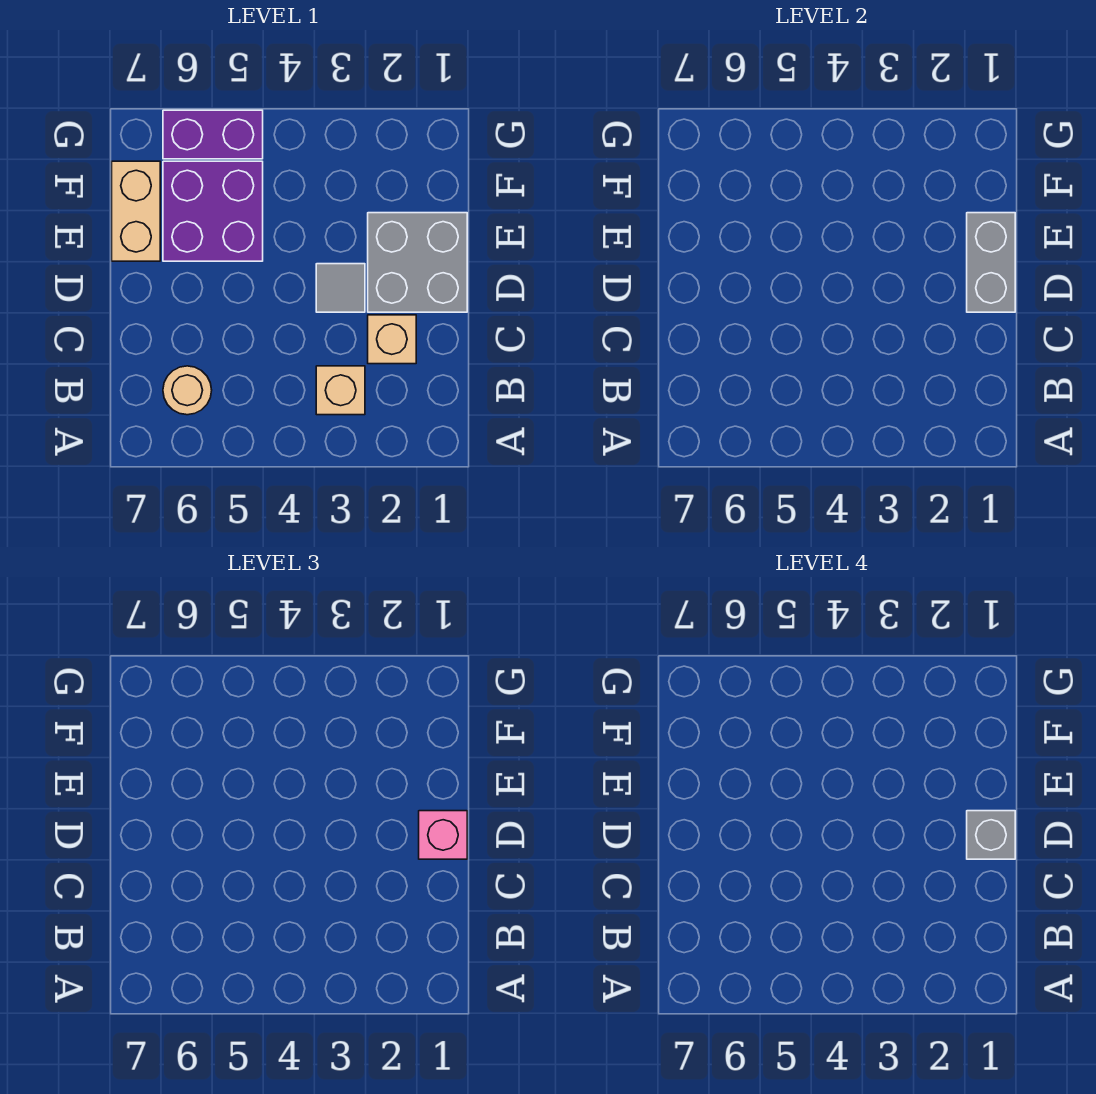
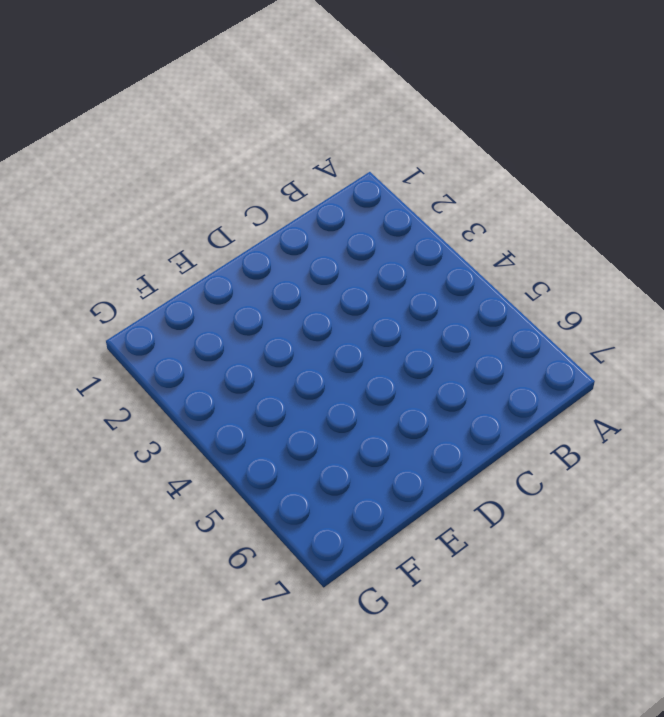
none -> tan 1x1 brick [316,366,365,415]
none -> tan 1x1 round brick [163,366,212,415]

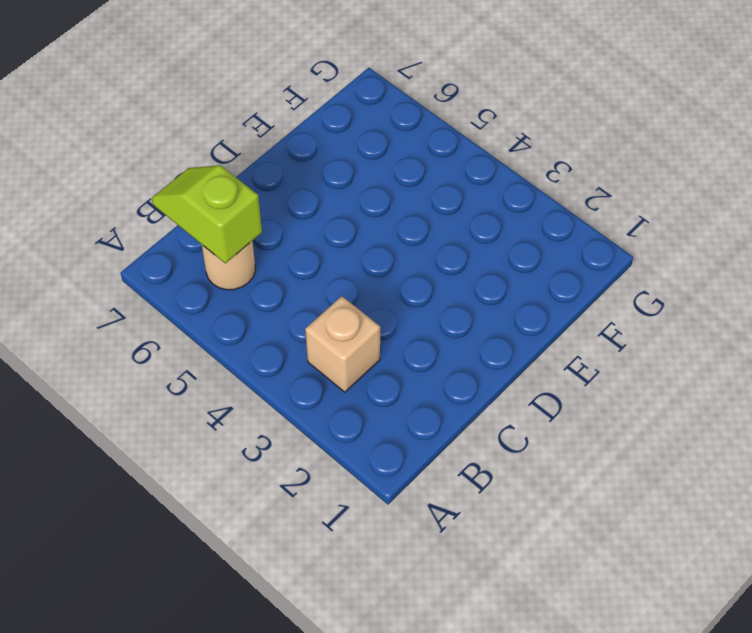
lime 1x2 slope [152,165,262,263] -> none
none -> tan 1x1 brick [368,315,416,364]
none -> grey 2x2 brick [368,213,467,312]

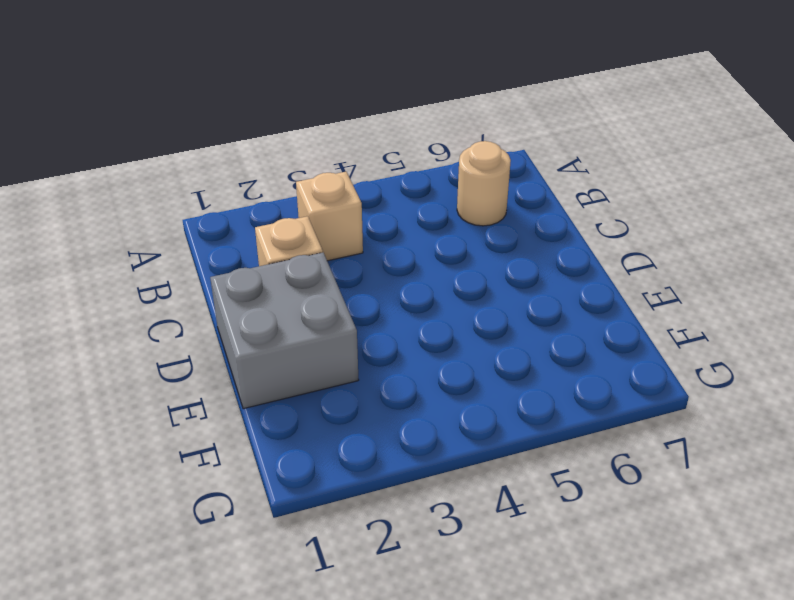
none -> grey 1x1 tile [316,264,365,312]
none -> purple 2x2 brick [163,161,263,261]

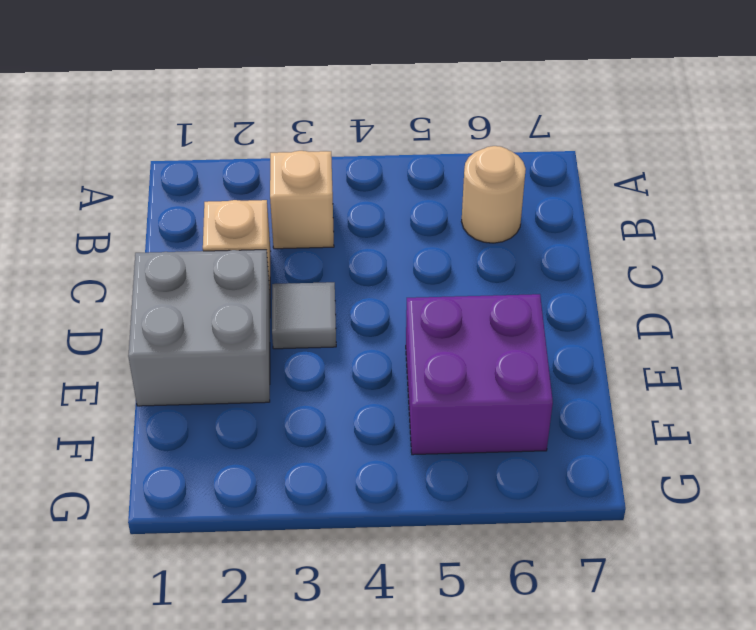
none -> tan 1x2 brick [112,161,160,261]
none -> purple 1x2 brick [163,110,263,159]

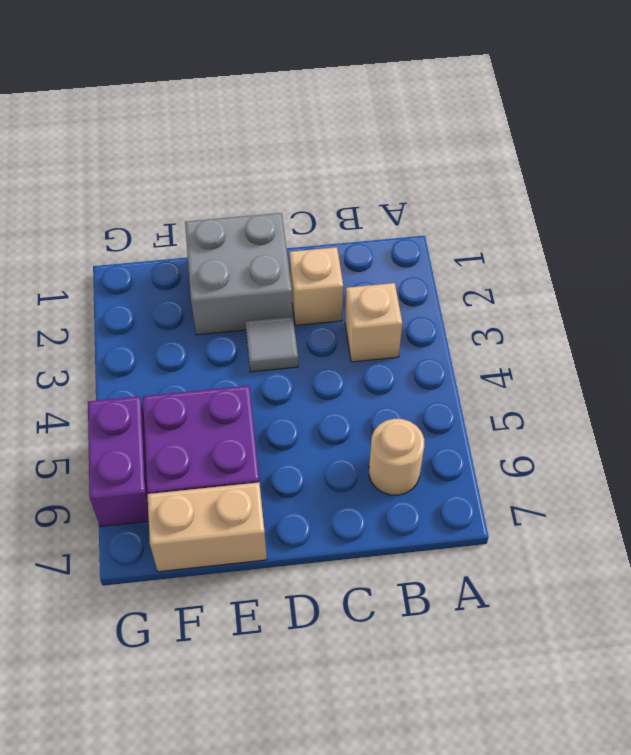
none -> grey 1x2 brick [967,213,1015,312]
none -> pink 1x1 brick [419,811,467,859]

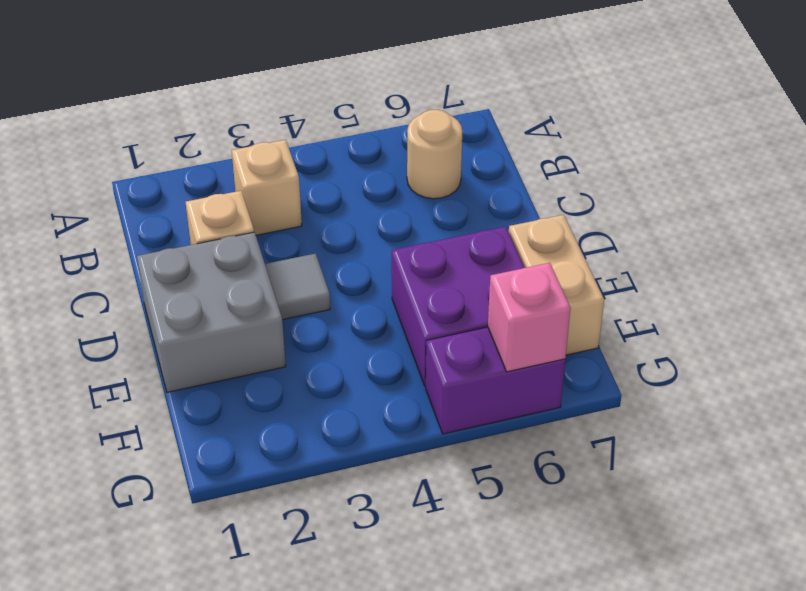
pink 1x1 brick [488,263,571,372] -> pink 1x1 brick moved to [419,811,467,859]
none -> grey 1x2 brick [967,213,1015,312]
none -> grey 1x1 brick [967,811,1015,859]

